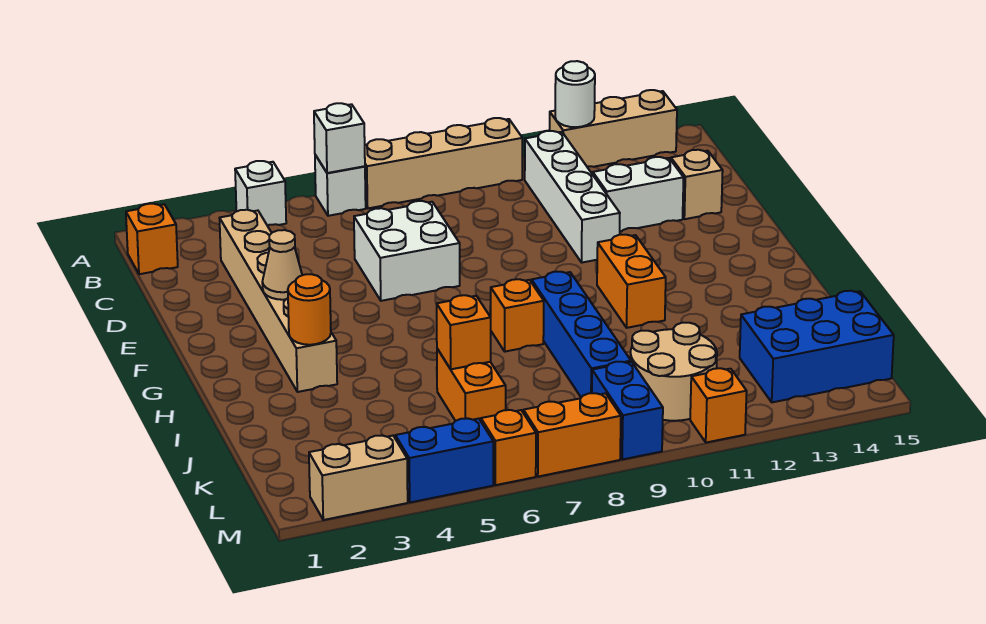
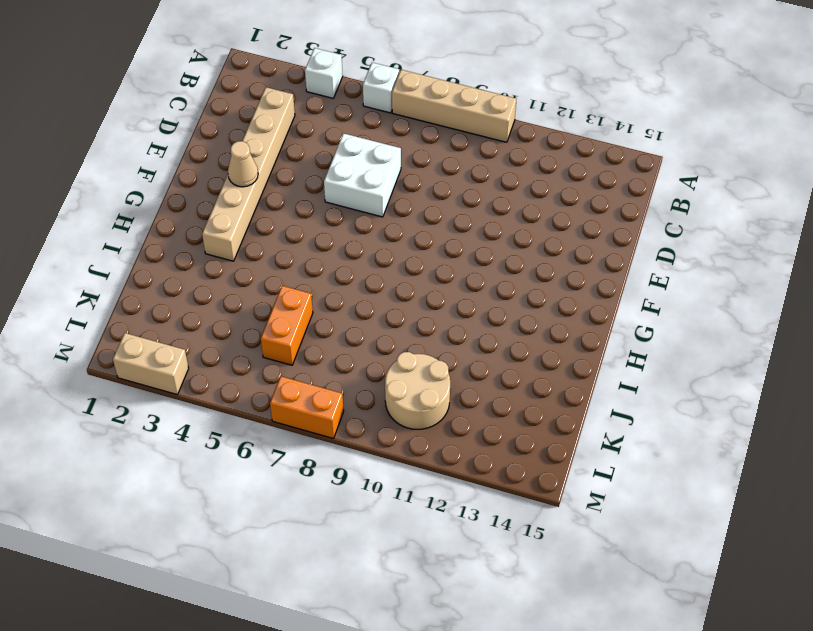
none -> tan 1x3 brick [550,90,677,167]
none -> orange 1x1 brick [126,204,178,274]
none -> white 1x4 brick [525,131,620,263]

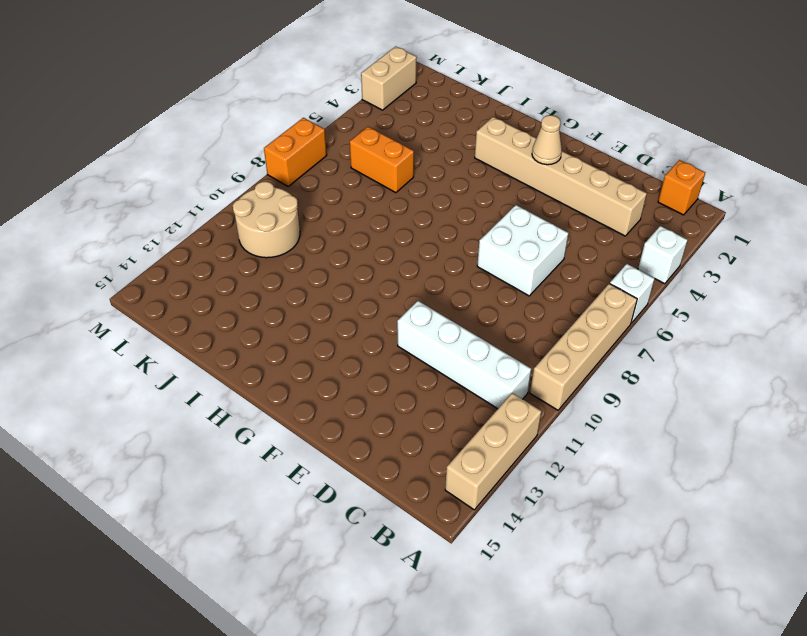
none -> white 1x2 brick [593,157,684,231]
none -> tan 1x1 brick [671,150,723,219]
none -> orange 1x2 brick [597,234,666,328]

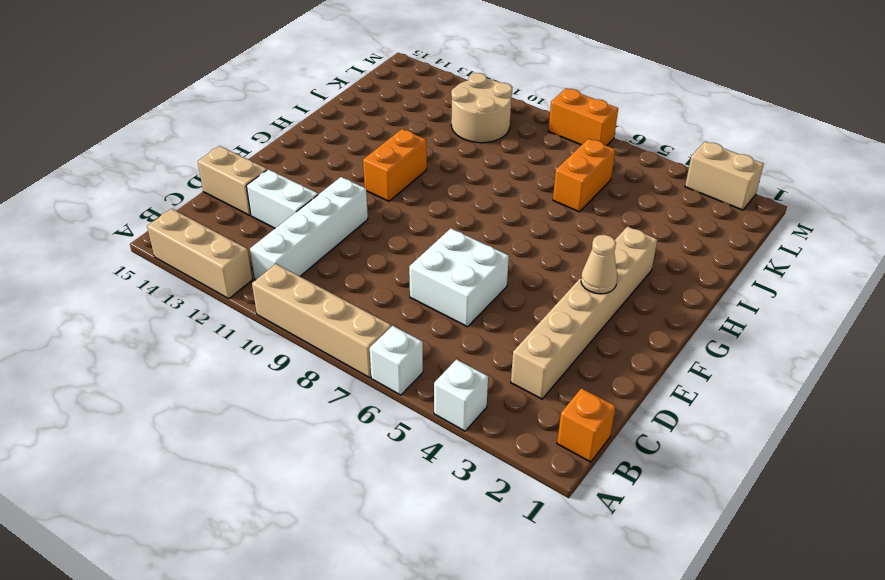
tan 1x2 brick [198,146,267,215] -> tan 1x1 brick [671,150,723,219]
none -> orange 1x1 brick [491,279,544,352]
none -> blue 1x4 brick [532,272,631,397]
none -> blue 2x3 brick [740,291,894,402]

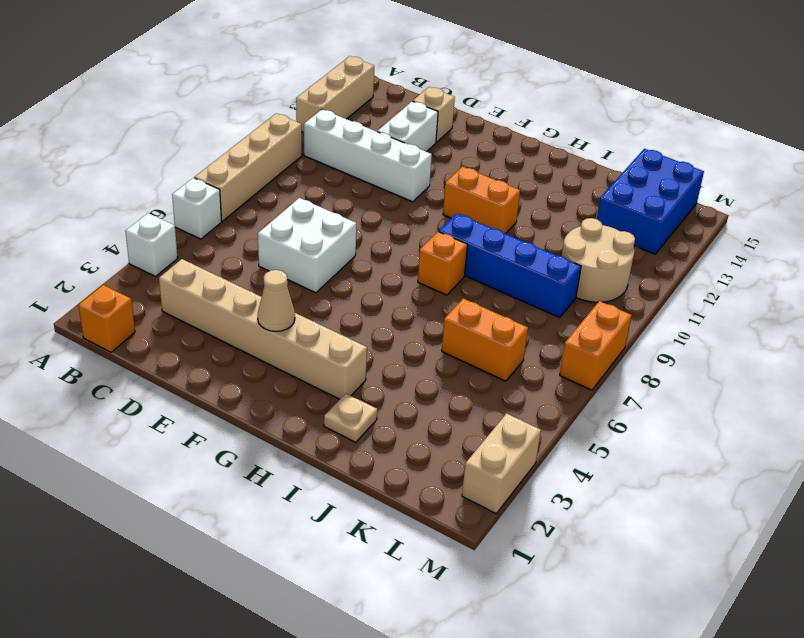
tan 1x1 plate [324,394,377,442] -> none
none -> blue 1x2 brick [592,362,663,459]
none -> blue 1x2 brick [395,418,493,502]
none -> orange 1x1 brick [481,410,536,485]

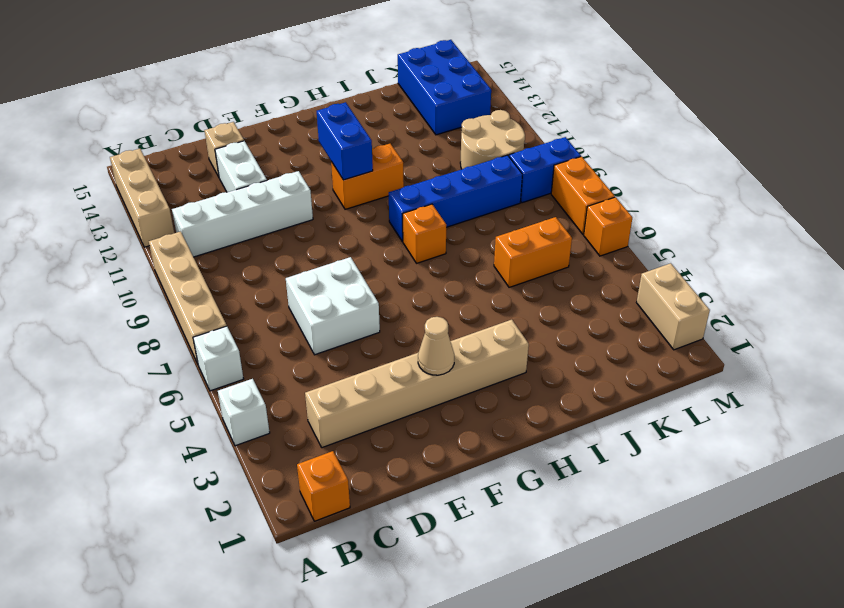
blue 1x2 brick [317,102,373,180] -> blue 1x2 brick moved to [395,418,493,502]
none -> orange 1x1 brick [690,368,747,443]
none -> white 1x1 brick [314,103,365,173]
none -> white 1x1 round brick [555,61,595,127]

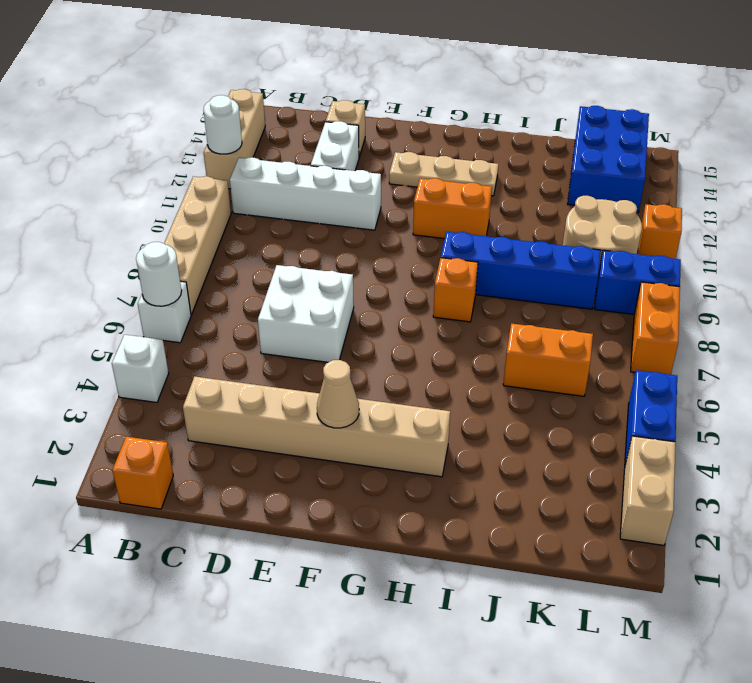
white 1x1 round brick [136,242,182,306] -> white 1x1 brick [314,103,365,173]
tan 1x3 plate [389,152,498,196] -> none
none -> orange 1x1 brick [481,410,536,485]
none -> orange 1x1 round brick [288,274,331,345]
none -> orange 1x1 brick [437,295,491,369]

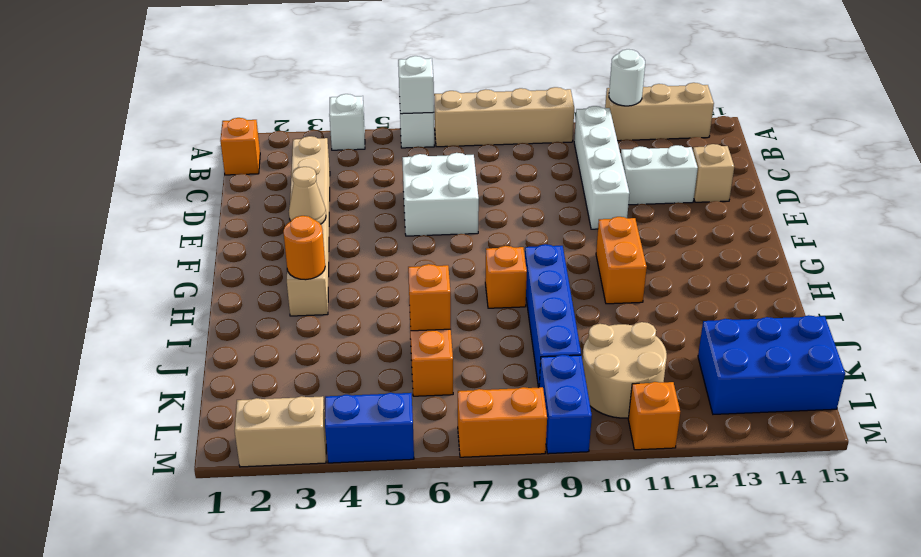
none -> orange 1x1 brick [481,410,536,485]

